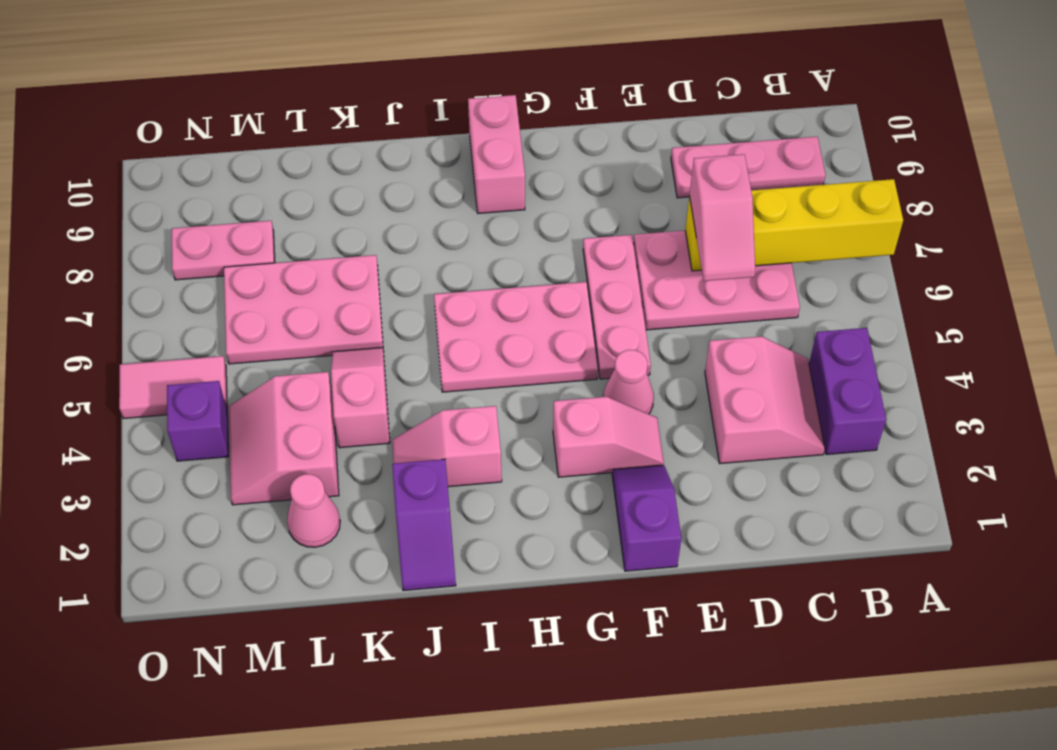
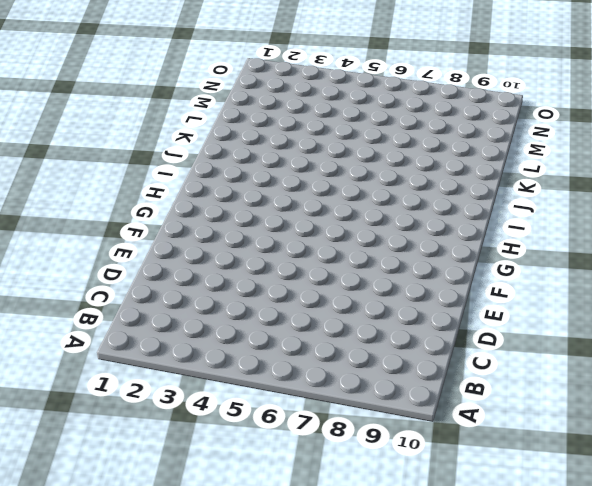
none -> purple 1x2 brick [809,328,886,455]
none -> pink 1x3 plate [671,137,826,198]
none -> pink 2x2 slope [705,336,825,464]

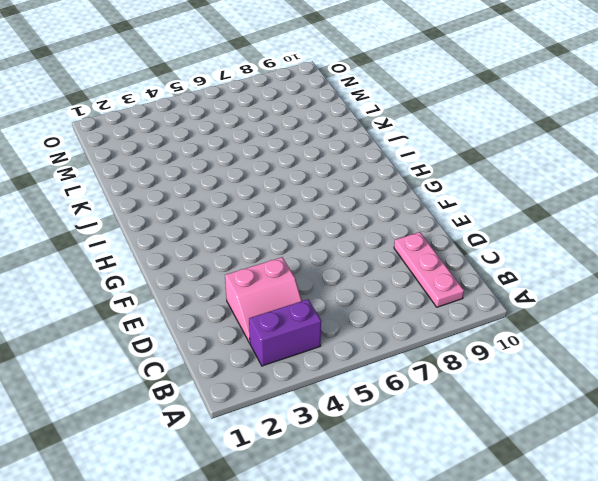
none -> pink 2x3 plate [634,231,800,330]
none -> purple 1x2 slope [612,465,681,571]
none -> pink 1x2 slope [553,397,664,477]

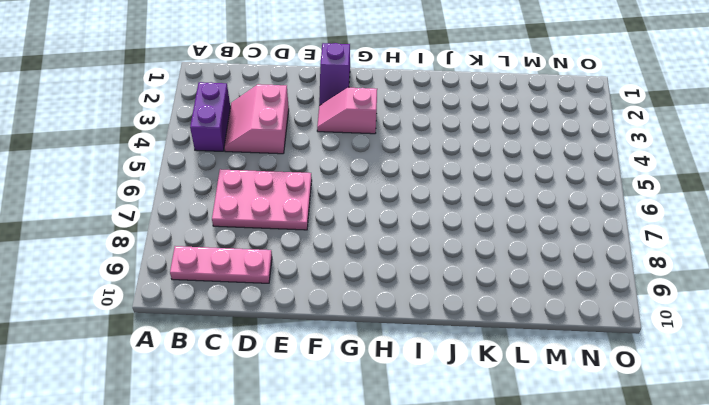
none -> pink 1x1 cone [603,350,654,414]
none -> pink 1x3 plate [583,235,651,379]
none -> pink 2x3 plate [434,282,598,392]

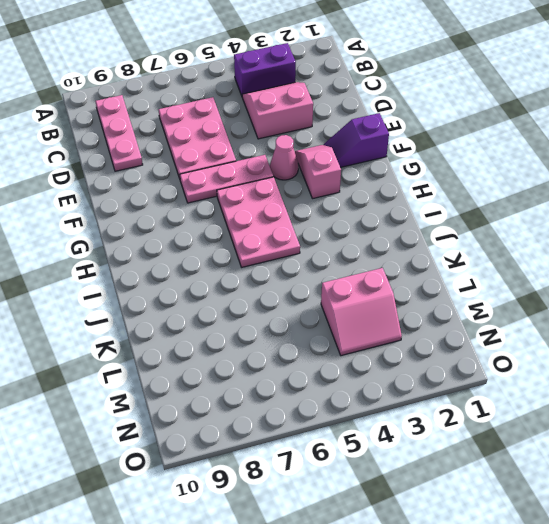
none -> pink 1x2 brick [468,95,525,213]
none -> pink 1x2 slope [392,406,502,487]
none -> purple 1x2 slope [392,459,456,591]

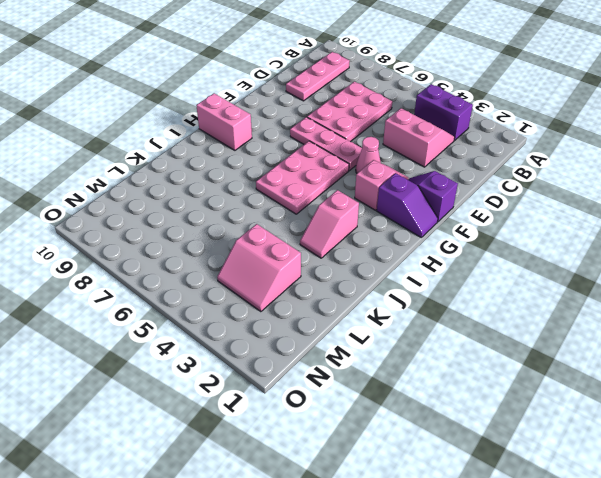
purple 1x2 slope [377,173,438,238] -> purple 1x2 slope moved to [392,459,456,591]
none -> pink 1x2 slope [331,348,390,448]
none -> pink 2x3 plate [224,255,383,364]
none -> pink 1x1 cone [287,474,340,547]

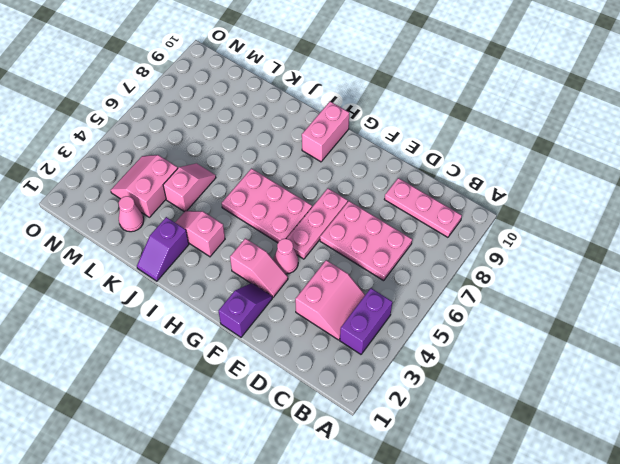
none -> pink 2x3 plate [224,255,383,364]
none -> pink 1x2 plate [172,221,275,280]
none -> purple 1x1 brick [167,381,229,461]

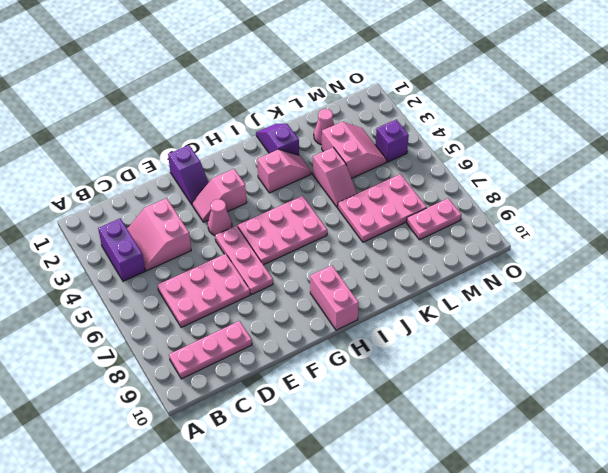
none -> pink 1x2 tile [119,356,227,419]
none -> yellow 1x4 brick [685,179,903,271]
none -> pink 1x2 slope [690,154,755,281]

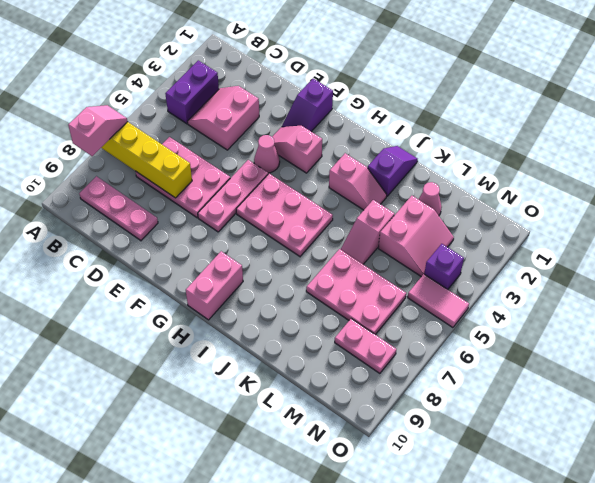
pink 1x2 slope [68,105,128,156] -> pink 1x2 slope moved to [690,154,755,281]

